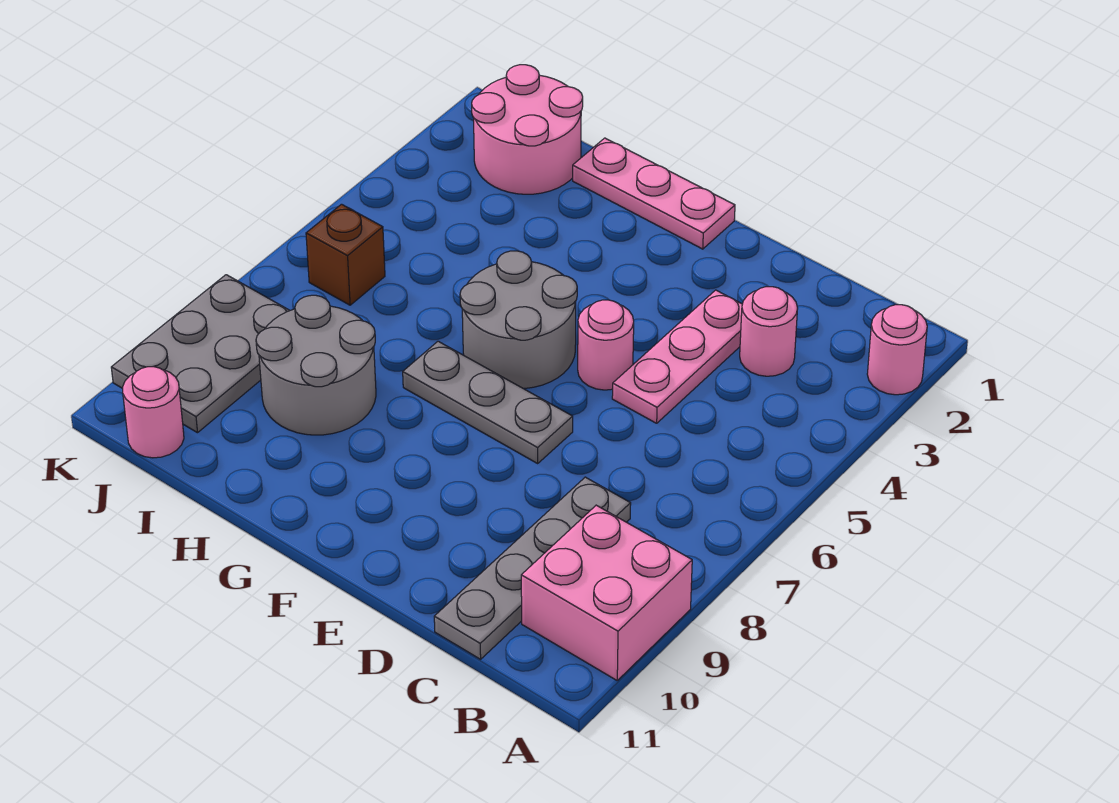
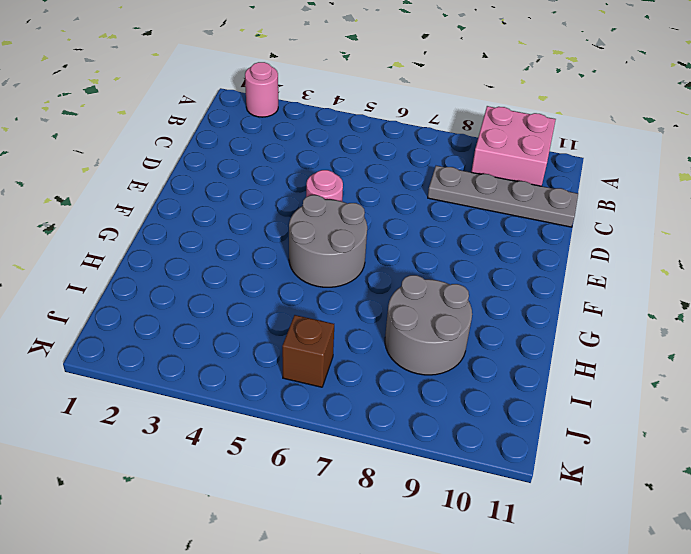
none -> pink 1x1 round brick [740,287,798,376]
none -> pink 1x3 plate [612,290,742,423]
none -> grey 1x3 plate [403,341,573,463]

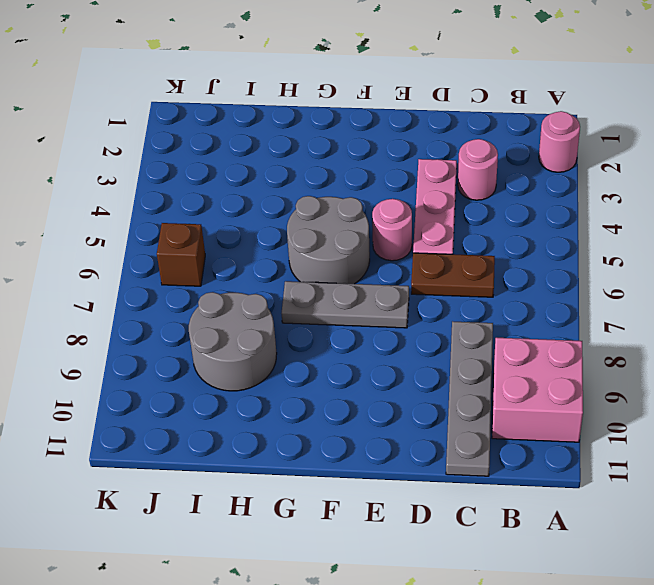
brown 1x2 plate [411,253,495,297] -> none
none -> pink 1x3 plate [573,138,735,249]
none -> pink 2x2 round brick [472,65,583,194]
none -> grey 2x3 plate [111,275,290,433]

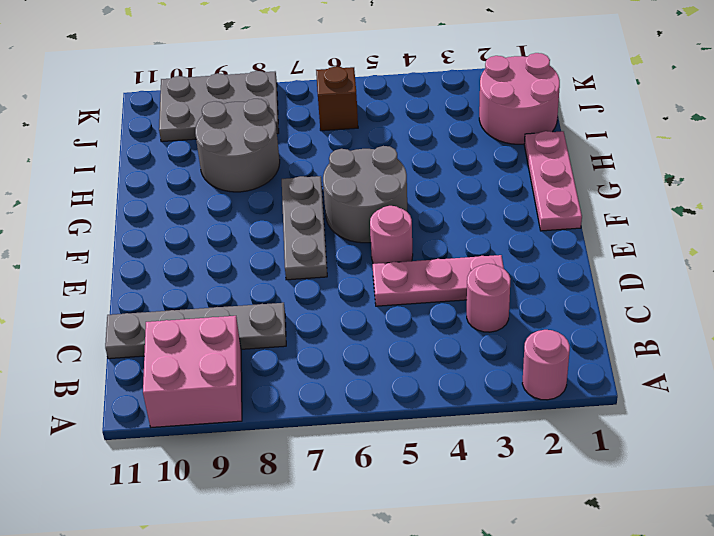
none -> pink 1x1 round brick [123,367,184,458]

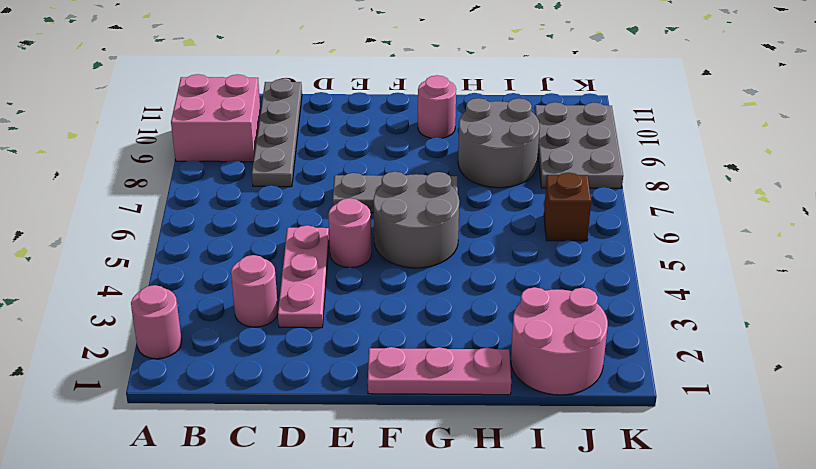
pink 1x1 round brick [418,75,456,138] -> pink 1x1 round brick moved to [123,367,184,458]

